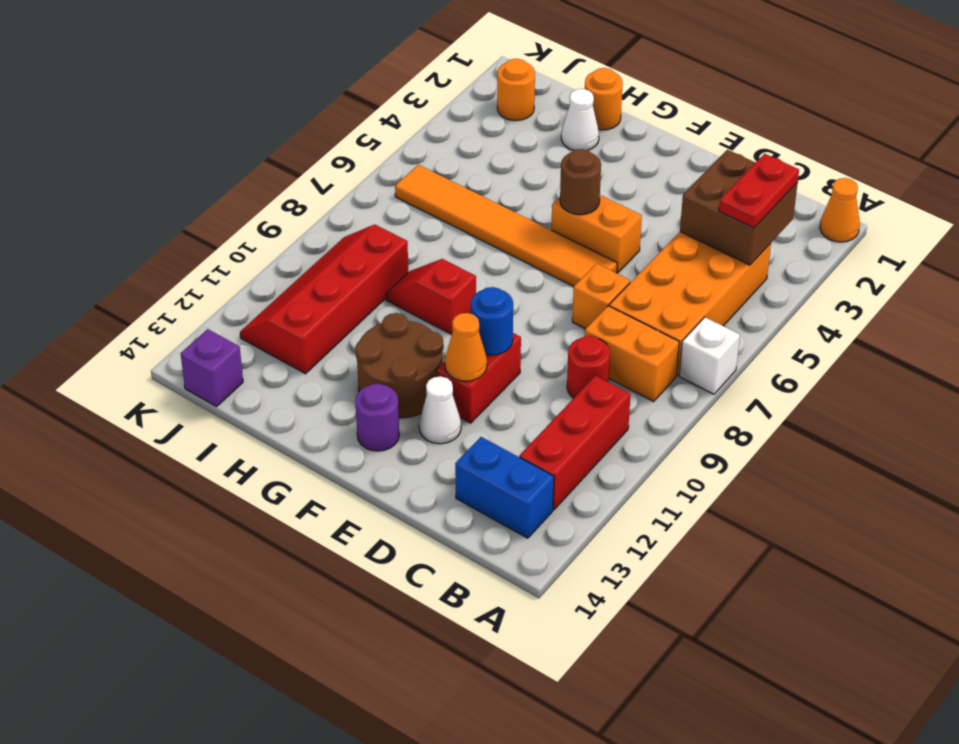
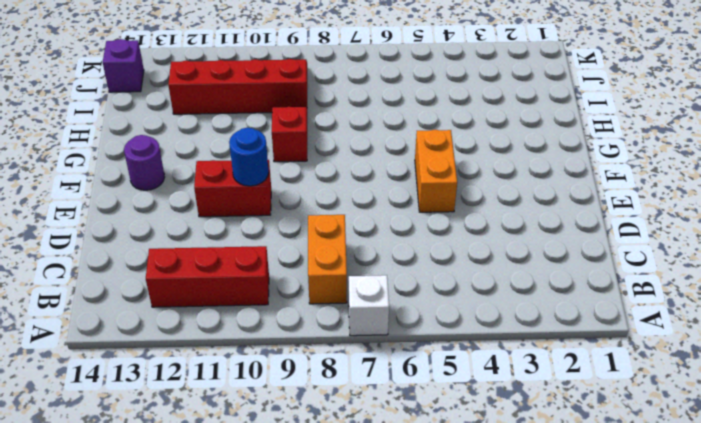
none -> orange 1x1 cone [820,178,860,242]
none -> orange 2x4 brick [609,232,771,376]
none -> blue 1x2 brick [455,437,554,538]

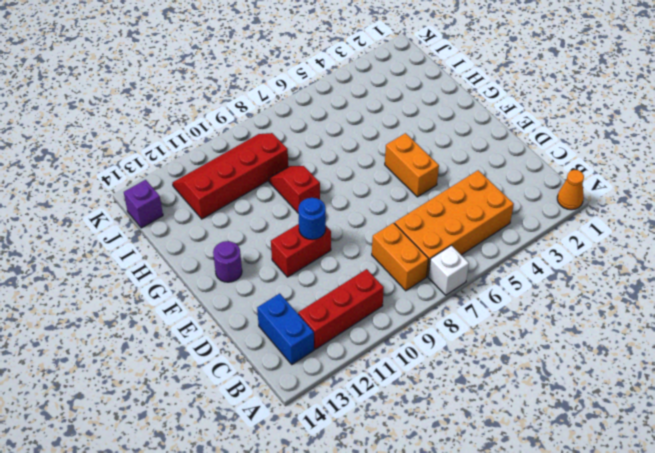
none -> red 1x1 round brick [567,336,610,398]
none -> orange 1x1 brick [572,263,630,329]
none -> orange 1x6 tile [395,165,617,287]

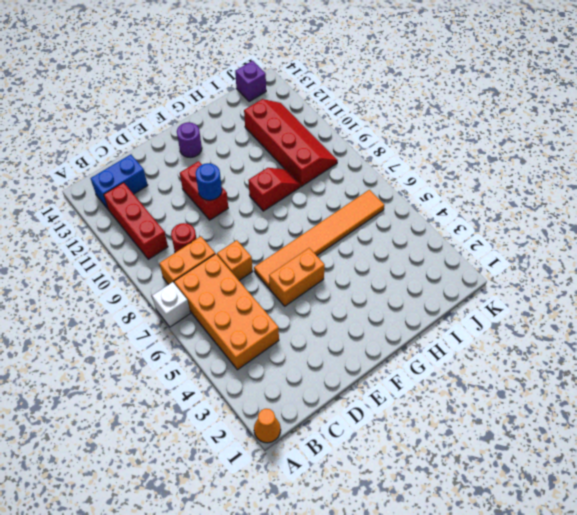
none -> white 1x1 cone [419,376,461,444]
none -> brown 2x2 round brick [355,313,444,418]
none -> orange 1x1 round brick [585,68,623,130]

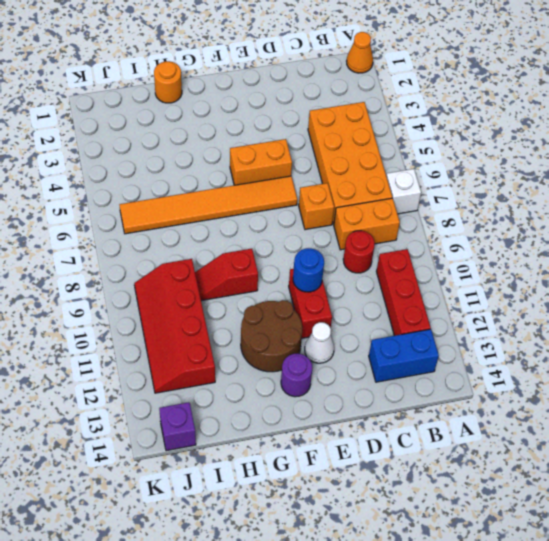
none -> white 1x1 cone [561,89,599,151]
none -> orange 1x1 round brick [497,59,535,121]
none -> brown 2x2 brick [680,150,798,265]

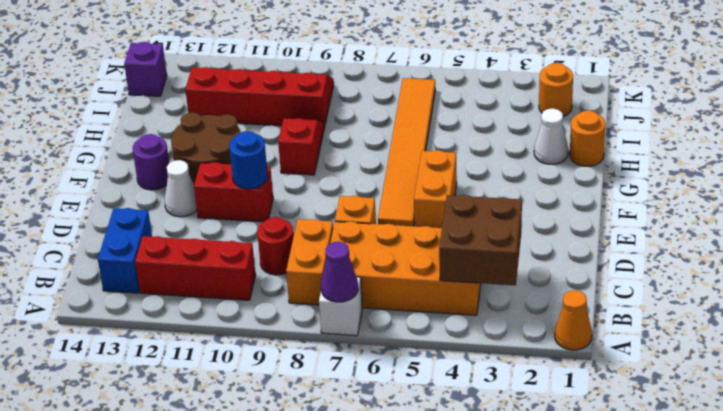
purple 1x1 cone [321,242,358,302] -> none
none -> orange 1x1 cone [445,313,487,381]
none -> brown 1x1 round brick [560,149,601,215]
none -> red 1x2 plate [719,154,799,228]

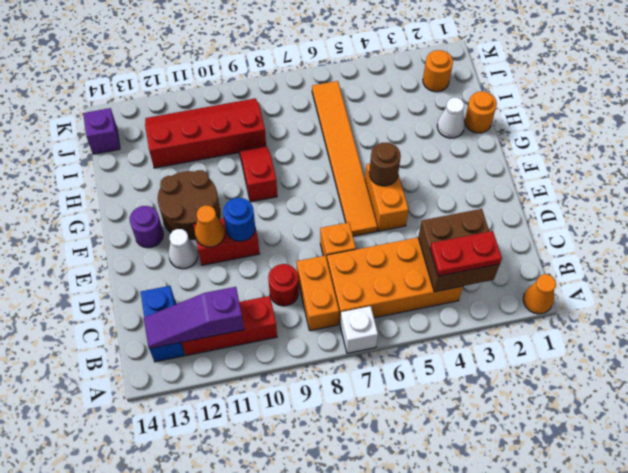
purple 1x3 slope [144,287,244,349] -> none

